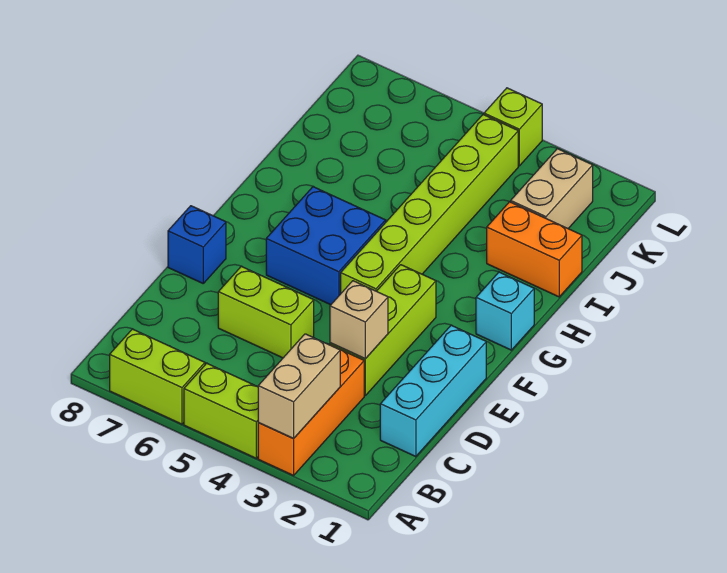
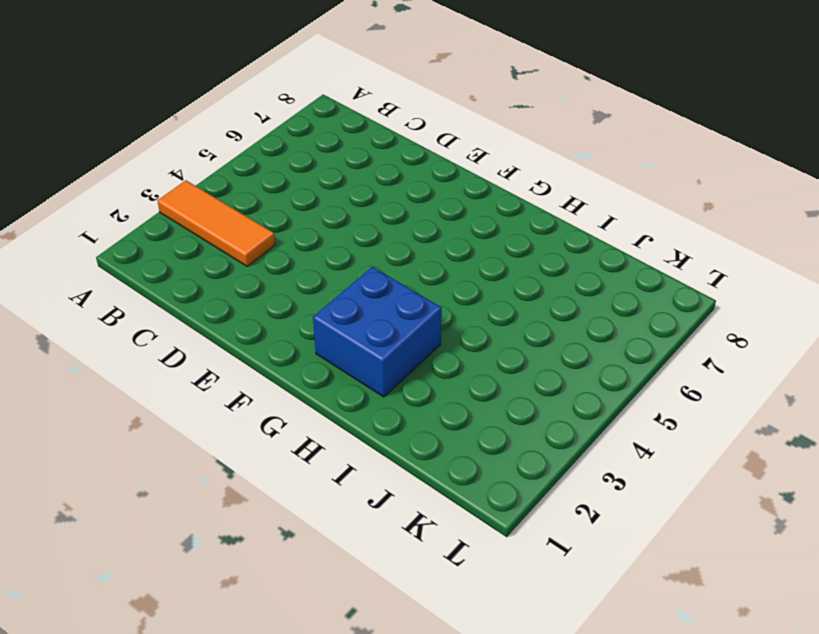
orange 1x3 tile [158,180,275,266] -> orange 1x3 brick [258,344,364,475]
blue 2x2 brick [313,267,442,397] -> blue 2x2 brick moved to [266,187,386,305]
none -> lime 1x2 brick [184,363,258,458]
none -> lime 1x2 brick [110,329,205,424]
none -> cyan 1x3 brick [380,325,486,457]

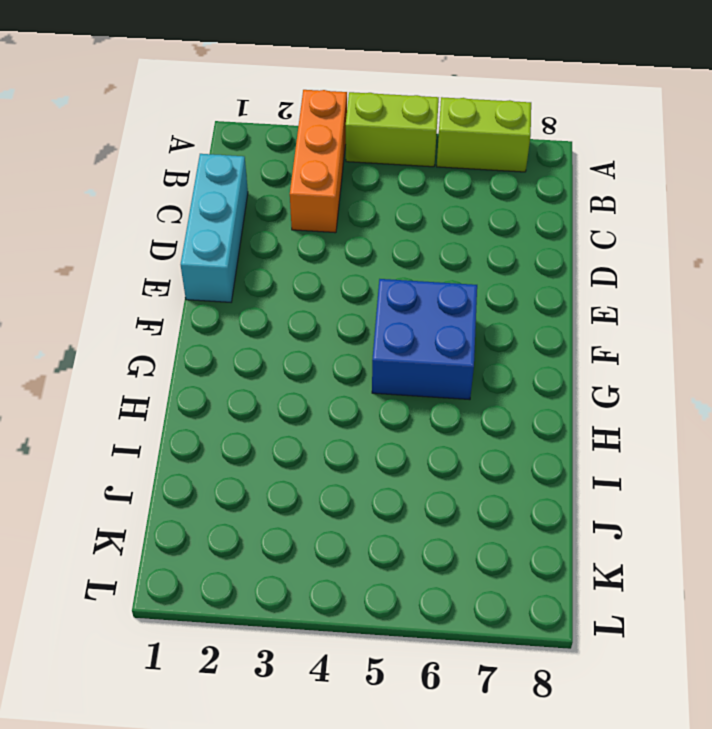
none -> lime 1x3 brick [330,265,436,396]
none -> lime 1x2 brick [218,266,314,358]
none -> blue 1x1 brick [168,206,226,283]

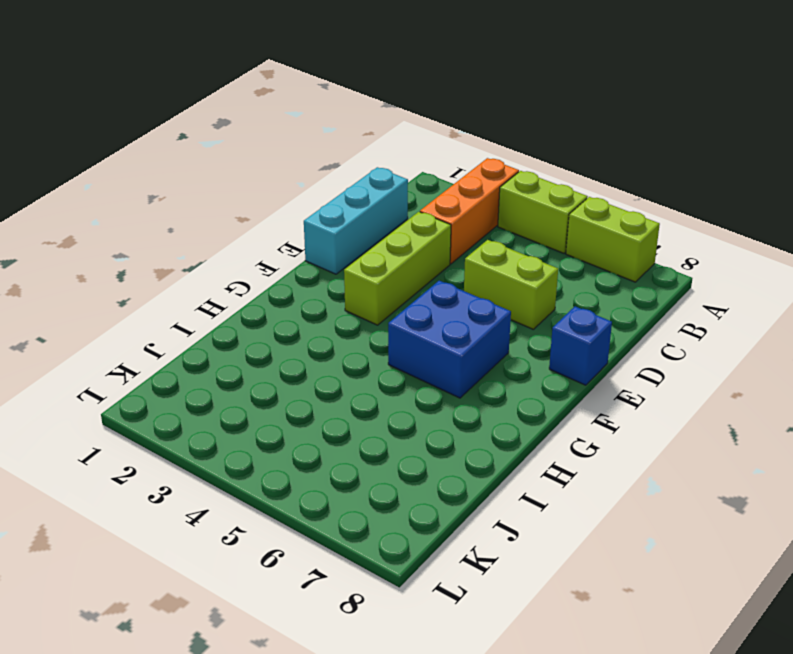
none -> lime 1x6 brick [341,114,518,293]
none -> cyan 1x1 brick [476,272,534,350]
none -> orange 1x2 brick [487,202,582,297]

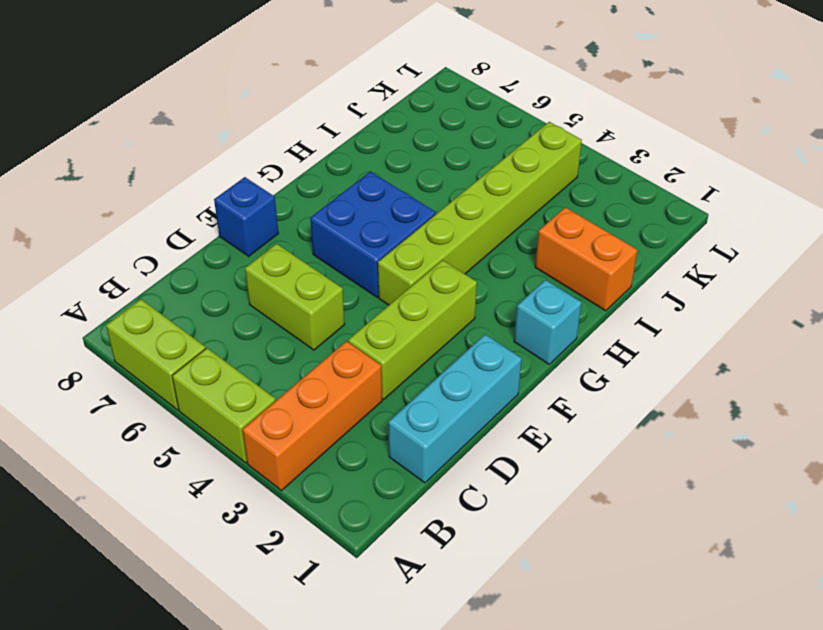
none -> tan 1x2 brick [511,149,593,228]
none -> lime 1x1 brick [484,88,542,166]
none -> tan 1x2 brick [258,334,340,439]

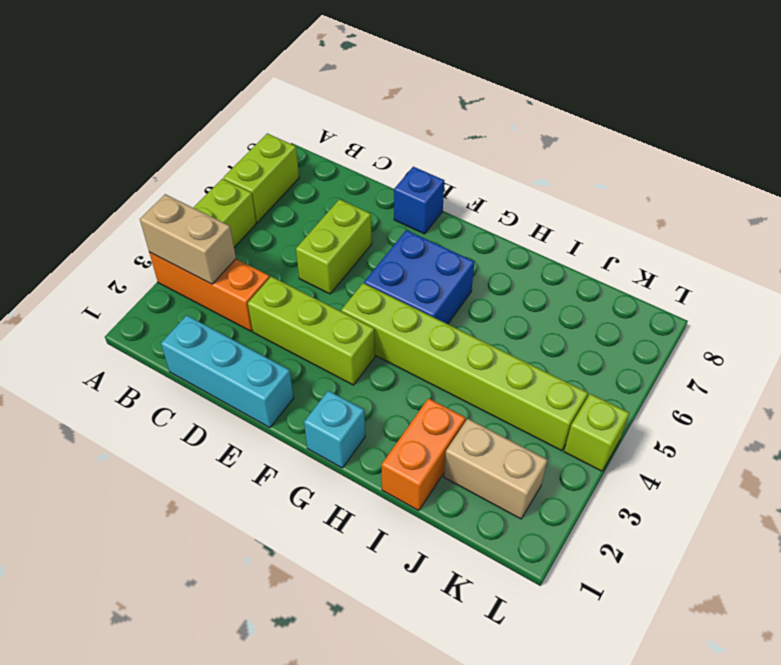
none -> tan 1x1 brick [330,281,388,359]

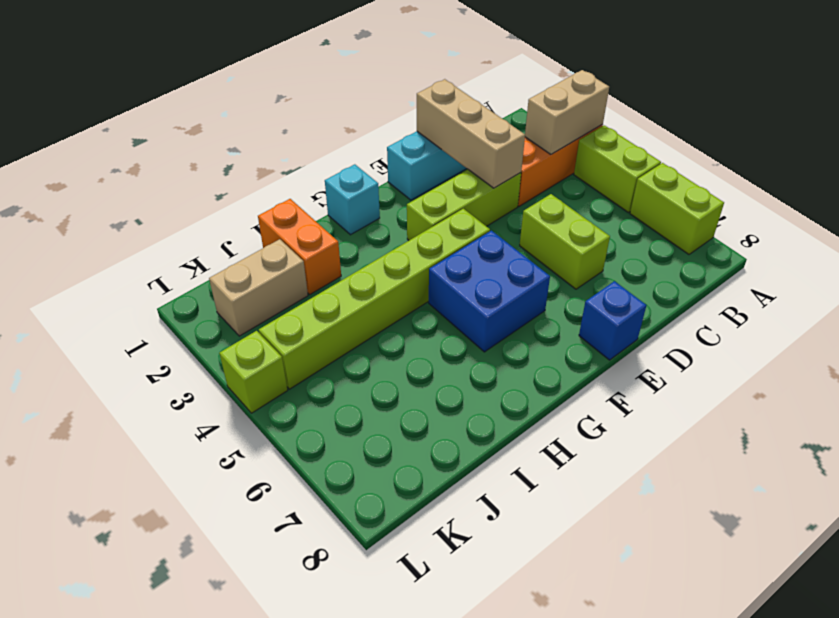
tan 1x3 brick [417,79,525,188] -> tan 1x1 brick [330,281,388,359]

